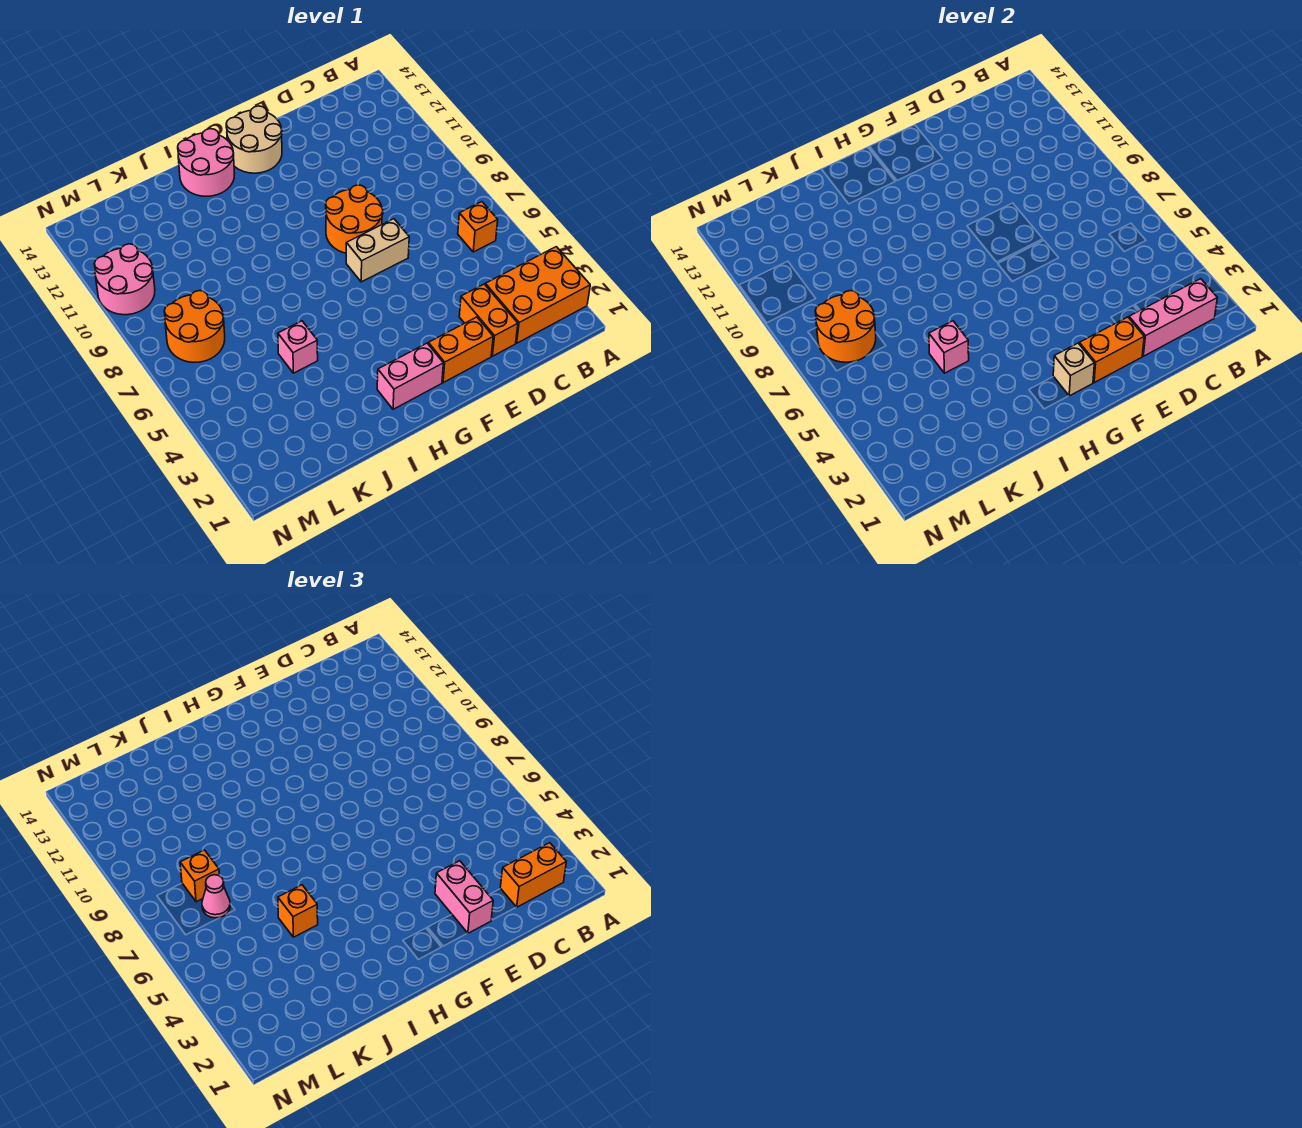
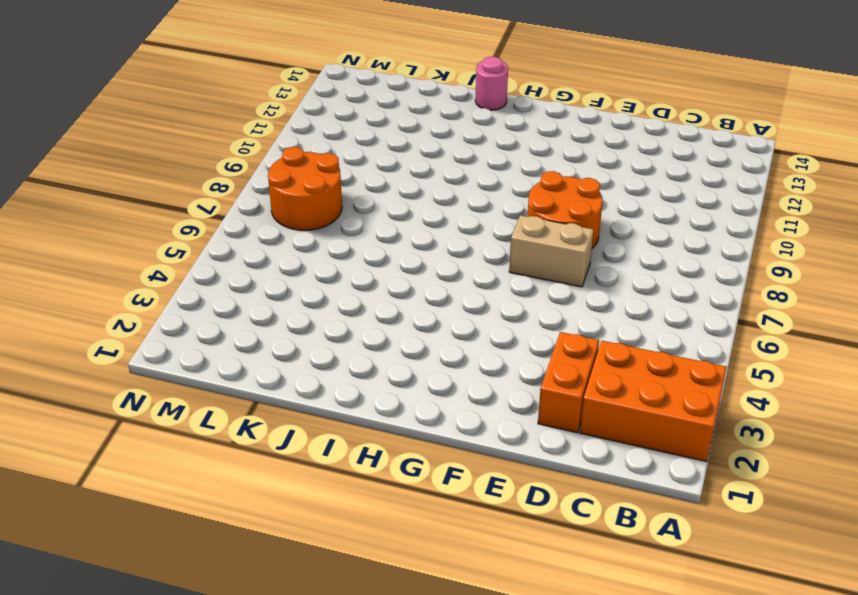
pink 1x1 round brick [475,57,508,110] -> pink 2x2 round brick [178,129,235,196]
none -> orange 1x1 brick [458,202,498,252]
none -> orange 1x2 brick [428,317,493,383]
none -> tan 2x2 round brick [226,106,282,173]

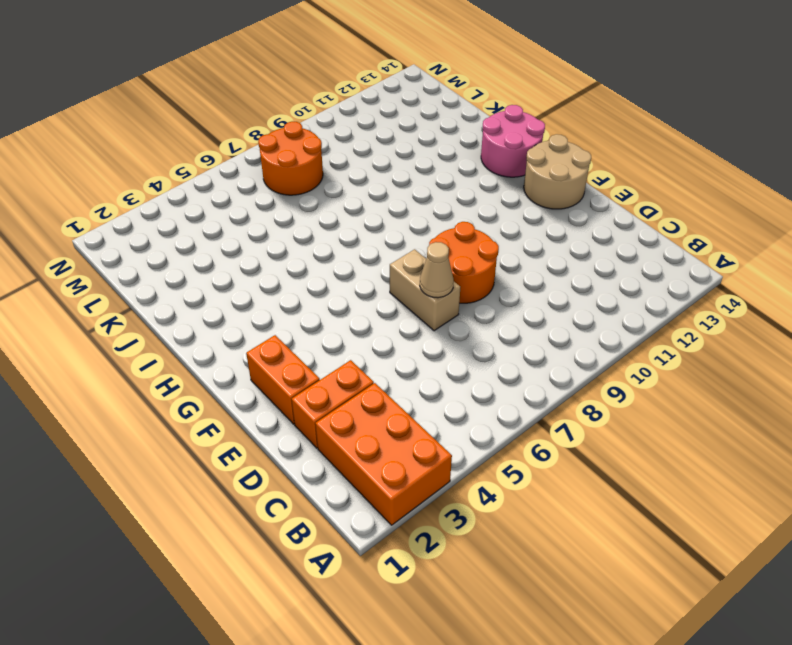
tan 1x1 cone [420,242,454,298] -> none
none -> orange 1x1 brick [458,202,498,252]
none -> pink 1x2 brick [377,343,443,409]
none -> pink 1x1 brick [278,321,318,373]

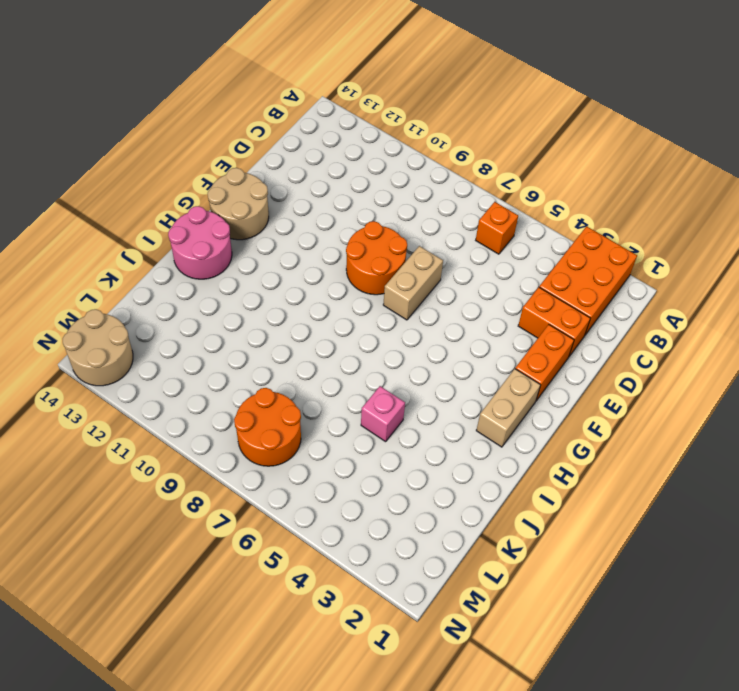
tan 1x2 brick [476,369,540,447] -> pink 1x2 brick [377,343,443,409]
tan 2x2 round brick [63,309,133,386] -> none
none -> pink 2x2 round brick [94,244,155,315]
none -> pink 1x3 brick [1129,279,1217,356]
none -> orange 1x2 brick [1079,317,1144,383]

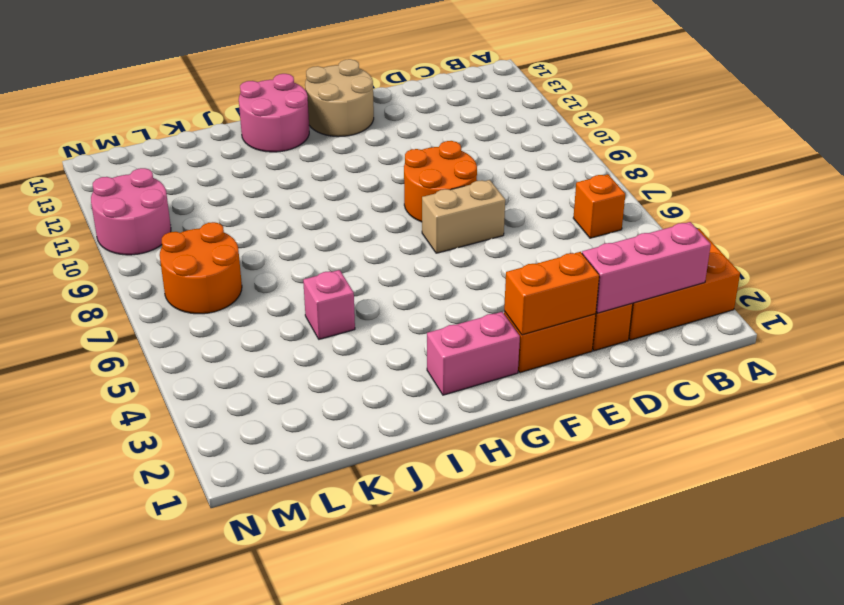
none -> tan 1x1 brick [1053,343,1094,396]
none -> pink 1x1 brick [929,321,969,373]
none -> orange 2x2 round brick [815,291,876,362]

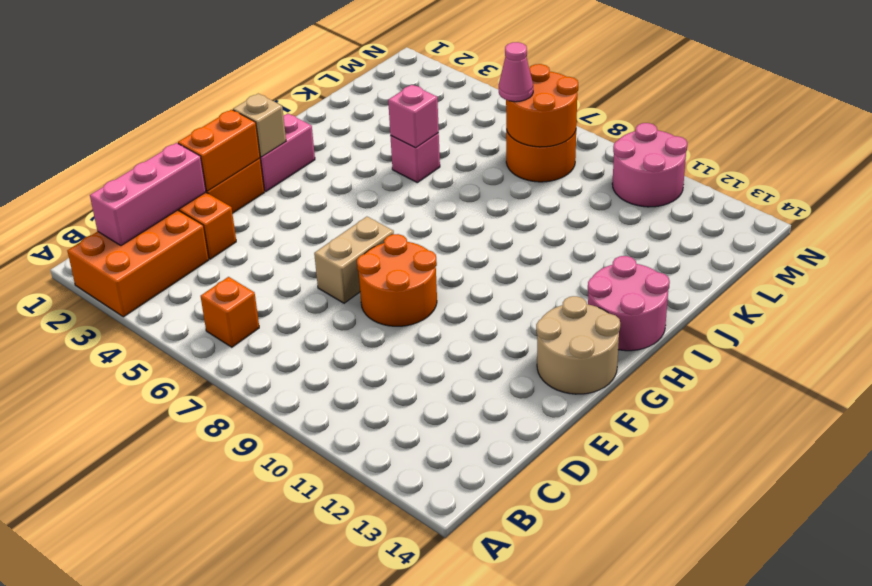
none -> orange 1x2 brick [500,843,566,907]
none -> pink 1x2 brick [435,861,493,933]
none -> orange 1x1 brick [278,885,318,937]

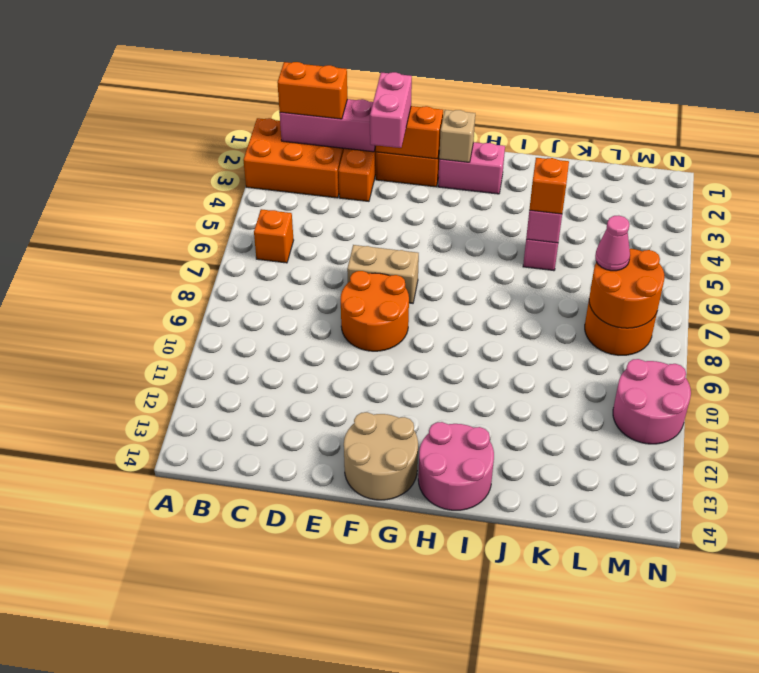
none -> orange 1x1 brick [180,850,219,902]

